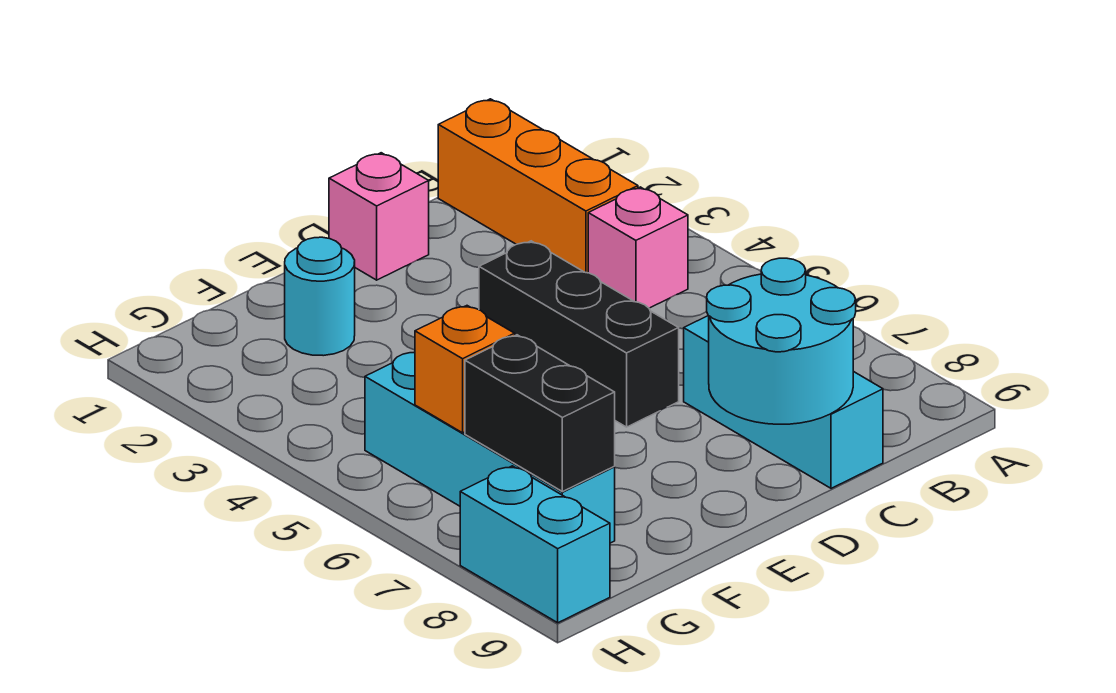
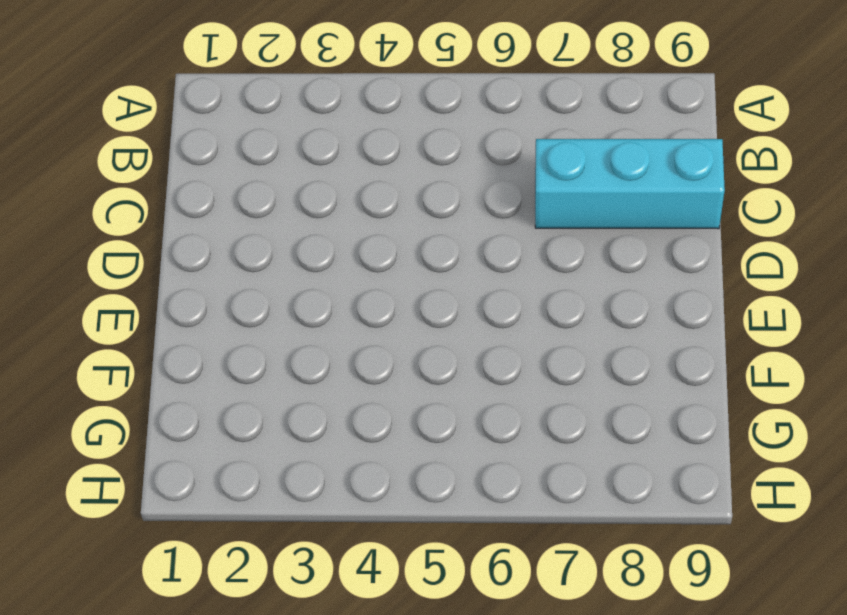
none -> orange 1x3 brick [438,99,638,273]
none -> pink 1x1 brick [588,187,688,308]

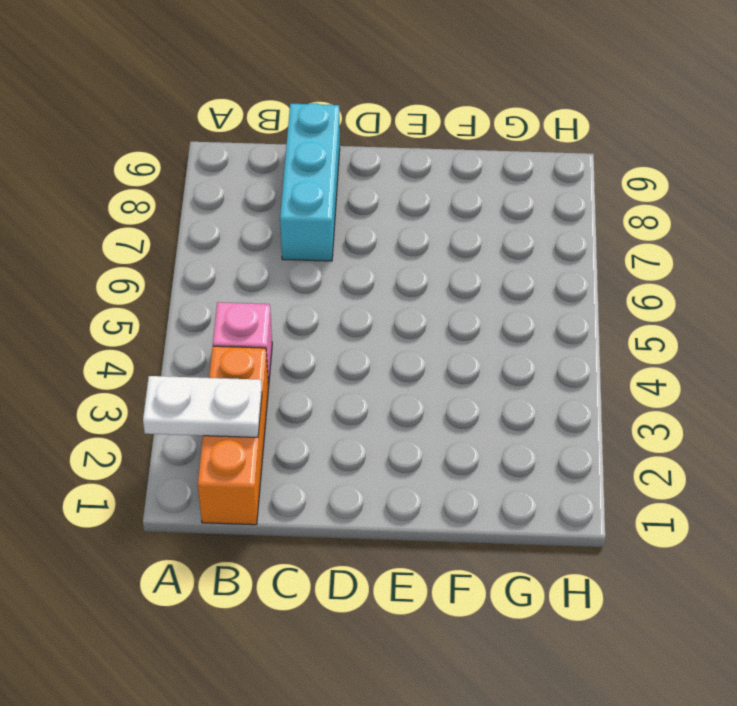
white 1x2 plate [143,376,262,437] -> none
none -> pink 1x1 brick [329,153,429,280]
none -> black 1x3 brick [479,241,679,427]

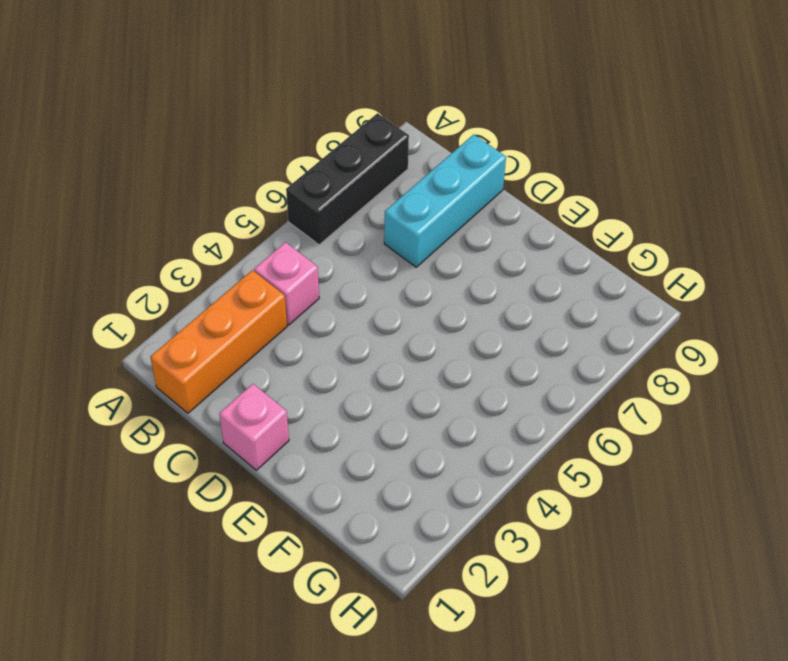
black 1x3 brick [286,113,409,245] -> black 1x3 brick moved to [479,241,679,427]
none -> cyan 1x1 round brick [285,237,355,356]
none -> cyan 1x4 brick [365,352,615,543]

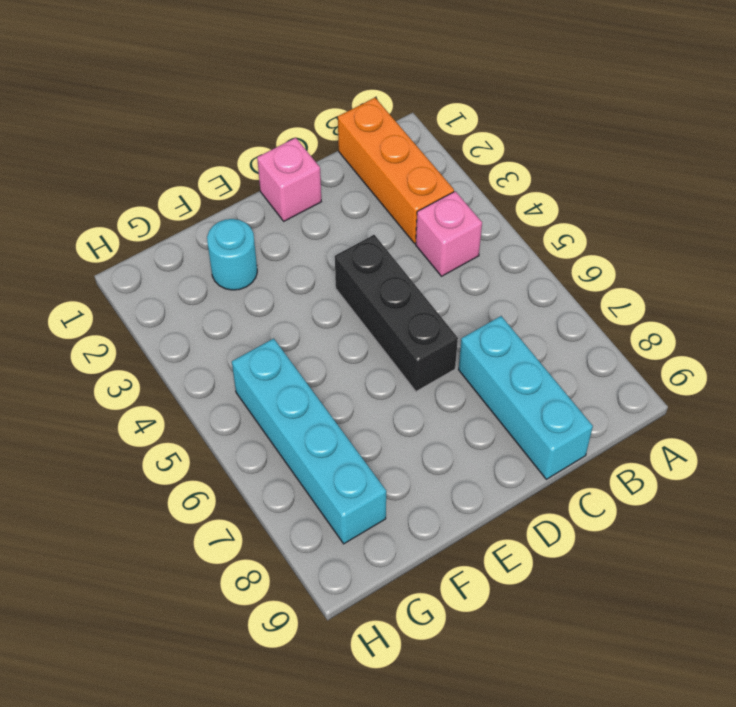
none -> cyan 1x2 brick [460,466,610,623]
none -> cyan 2x2 round brick [707,258,856,424]

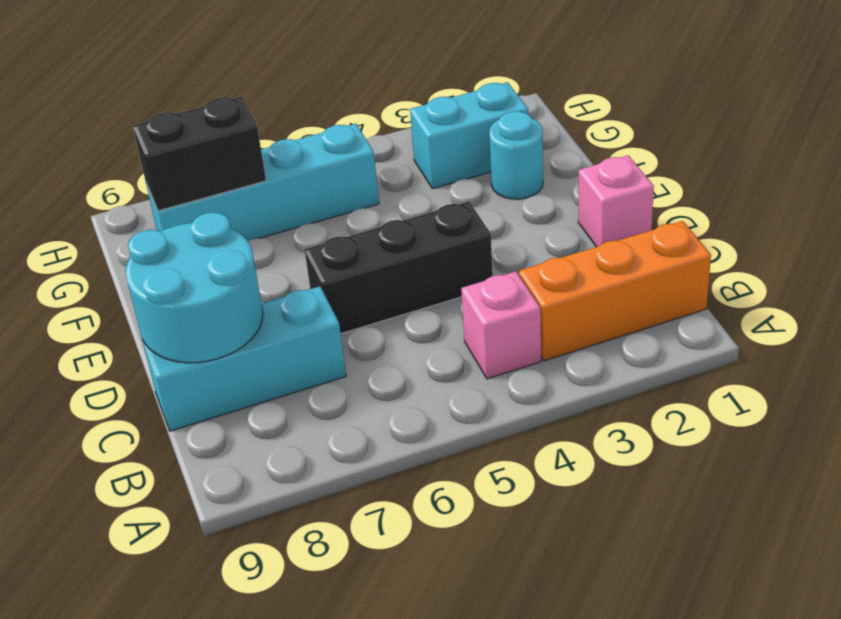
cyan 1x2 brick [410,82,528,189] -> cyan 1x2 brick moved to [460,466,610,623]
none -> orange 1x1 brick [415,306,515,433]

